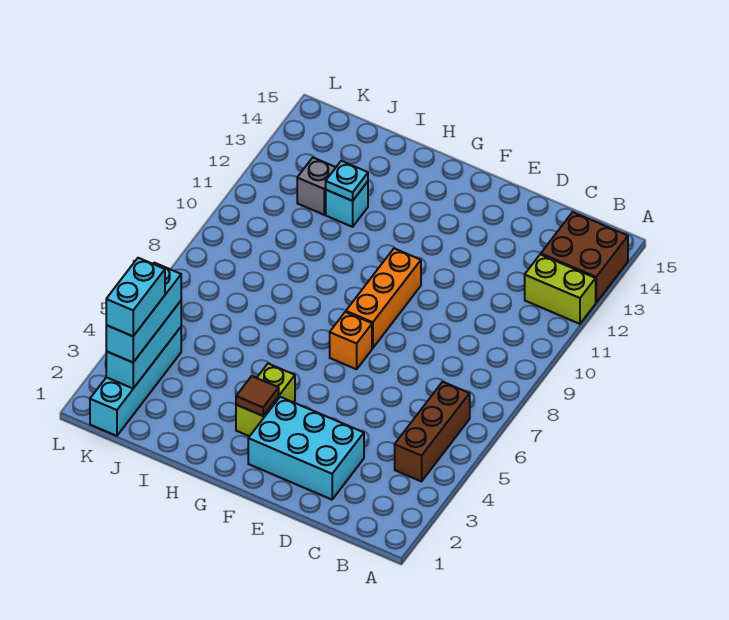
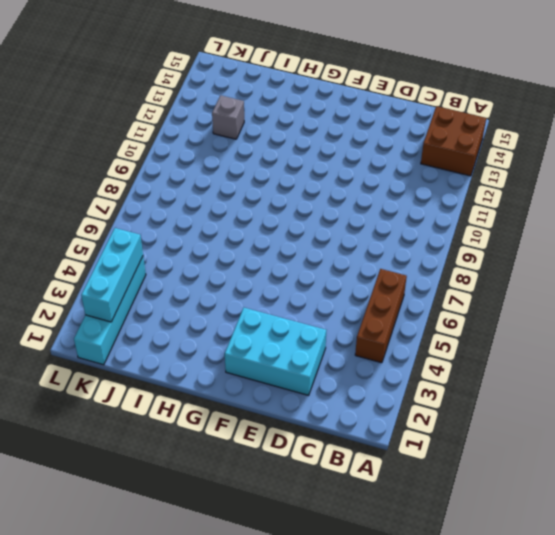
none -> lime 1x2 brick [525,255,596,324]
none -> orange 1x1 brick [330,312,372,369]
none -> orange 1x3 brick [346,249,421,348]

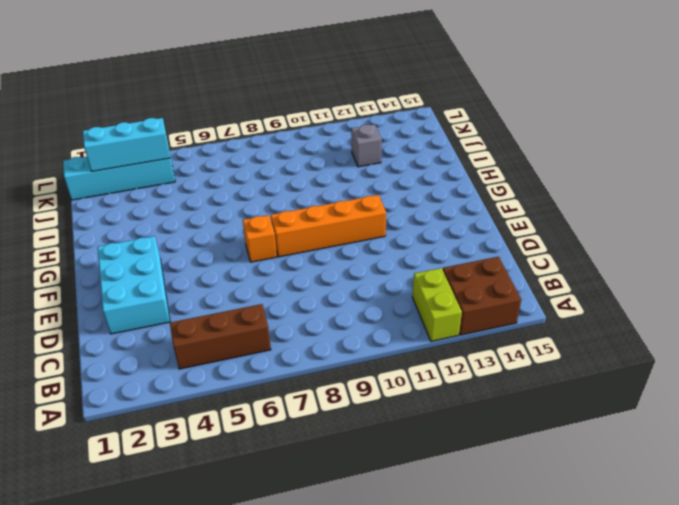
orange 1x4 brick [271,195,386,257] -> orange 1x3 brick [346,249,421,348]
none -> lime 1x2 brick [236,364,295,436]
none -> cyan 1x1 brick [326,182,368,227]
none -> brown 1x1 tile [236,376,279,416]

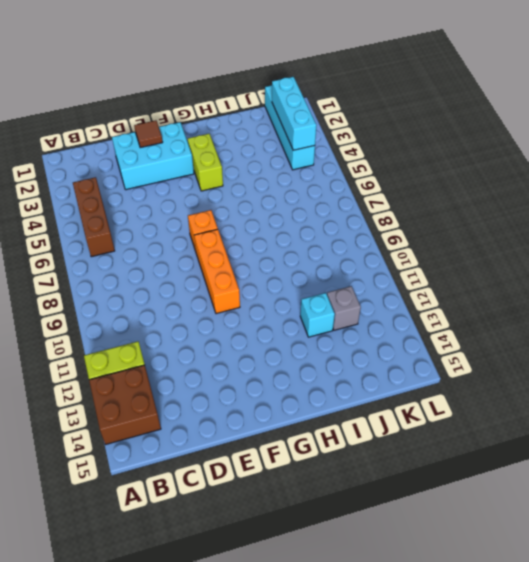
brown 1x1 tile [134,120,163,148] -> brown 1x1 tile moved to [236,376,279,416]
none -> cyan 1x1 plate [326,161,368,201]
none -> cyan 1x3 brick [106,263,181,362]
none -> cyan 1x2 brick [106,258,165,336]

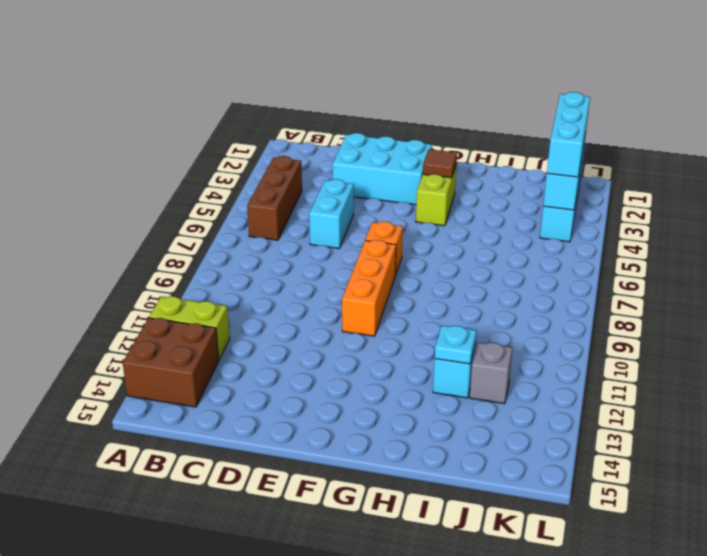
cyan 1x2 brick [309,179,354,248] -> cyan 1x2 brick moved to [106,258,165,336]

